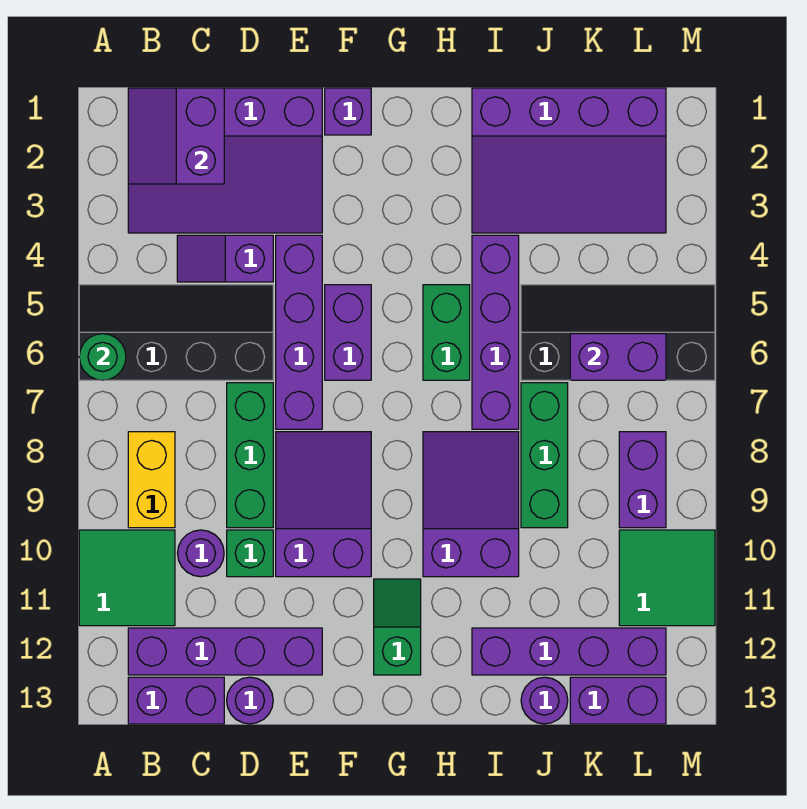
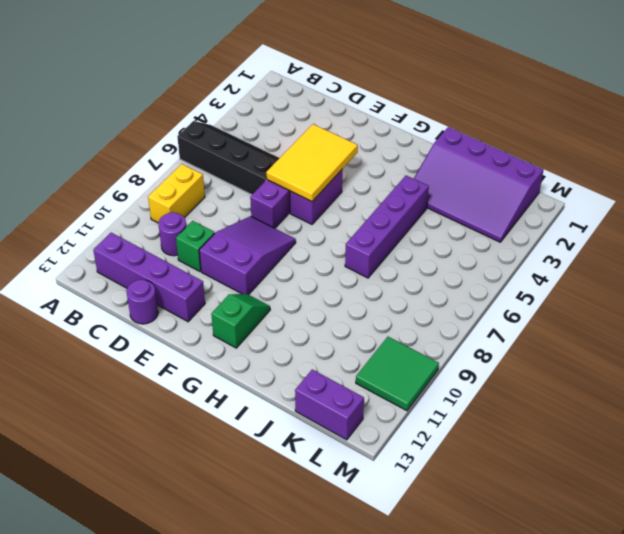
yellow 2x3 tile [266,124,358,202] -> none
none -> green 2x2 tile [79,530,175,626]
none -> purple 3x4 slope [128,88,322,233]
none -> purple 1x2 brick [128,677,224,724]
none -> purple 1x2 slope [177,235,273,282]

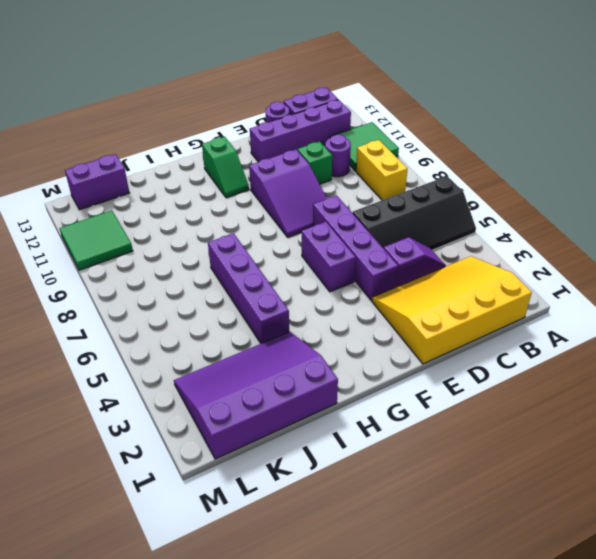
yellow 3x4 slope [372,256,532,364] -> purple 3x4 slope [128,88,322,233]
none -> green 1x3 brick [227,383,273,528]
none -> purple 1x1 brick [325,88,371,135]
none -> green 1x2 brick [423,285,470,380]
none -> purple 2x3 slope [423,432,519,577]

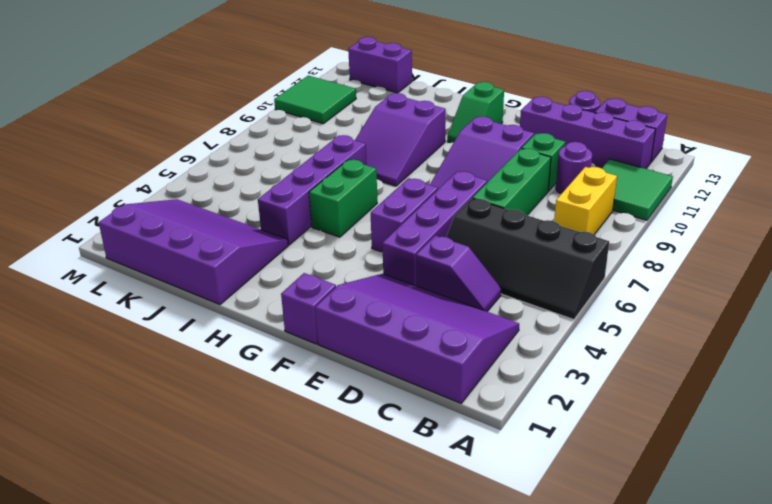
none -> purple 1x4 brick [472,628,666,675]
none -> black 2x4 slope [521,285,715,380]
none -> green 1x3 brick [521,383,568,528]
none -> purple 1x1 round brick [521,677,568,724]

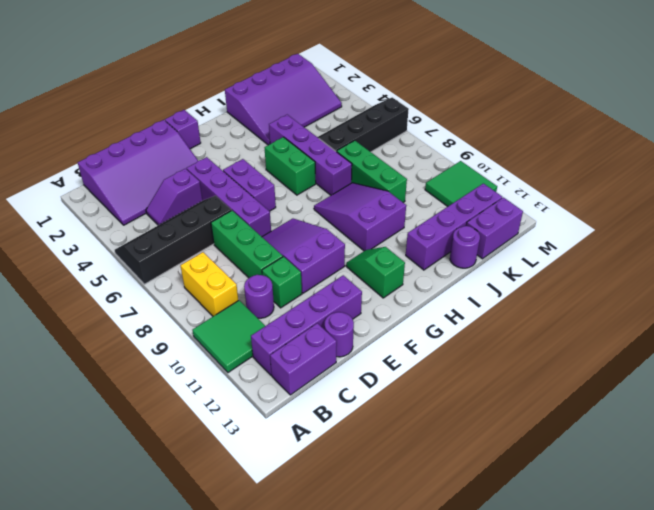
none -> purple 1x2 brick [619,432,666,528]
none -> green 1x1 round brick [79,334,126,380]
none -> purple 2x2 slope [128,88,224,184]
none -> purple 1x2 brick [570,334,666,380]

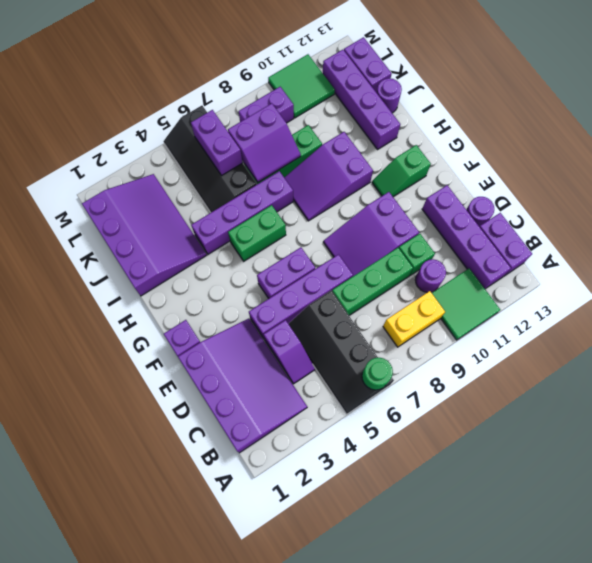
purple 2x2 slope [228,103,301,182] -> purple 2x2 slope moved to [128,88,224,184]

